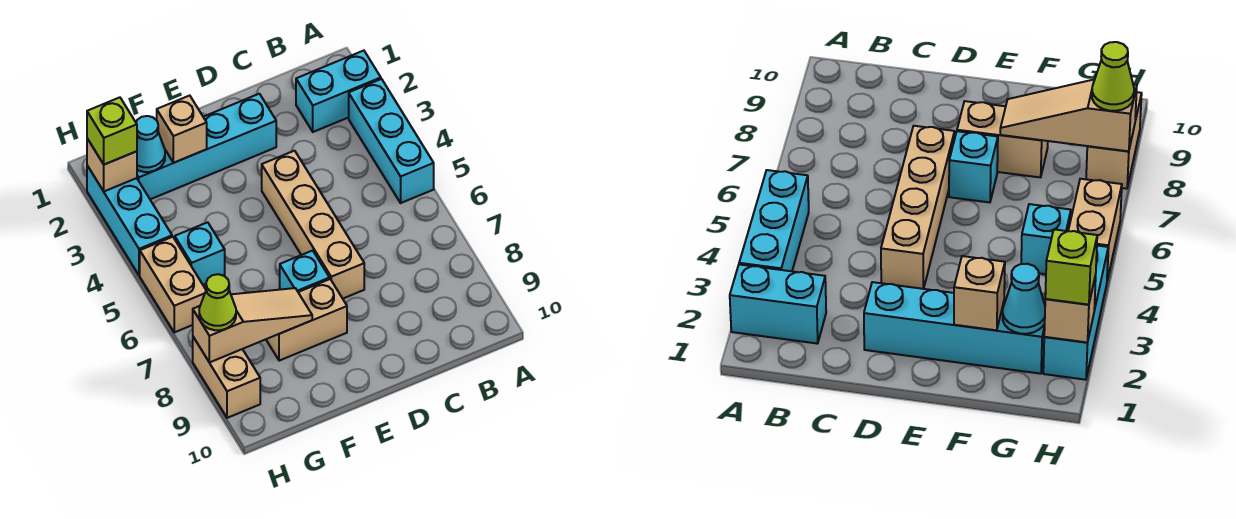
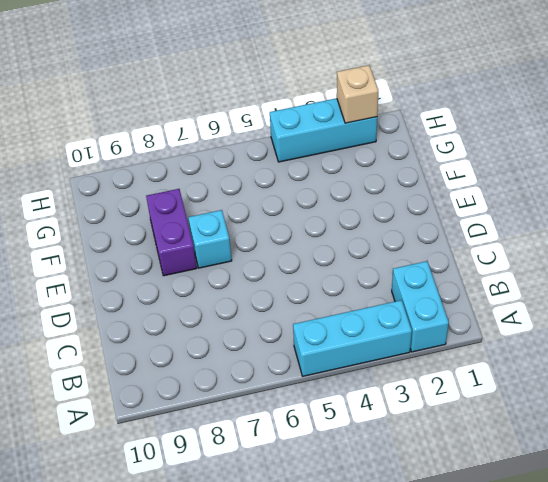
purple 1x2 brick [146,189,197,276] -> tan 1x2 brick [266,279,347,361]
none -> cyan 1x4 brick [137,94,276,199]
none -> tan 1x4 brick [262,151,364,298]
none -> cyan 1x1 brick [175,222,225,285]

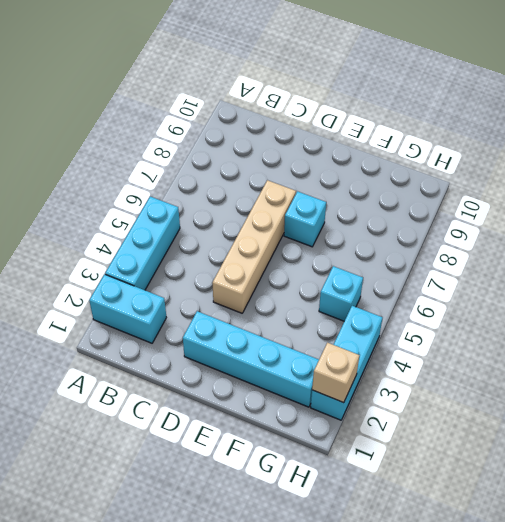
none -> tan 1x2 brick [266,279,347,361]
none -> tan 1x2 brick [140,237,206,332]
none -> tan 1x2 brick [193,337,260,418]

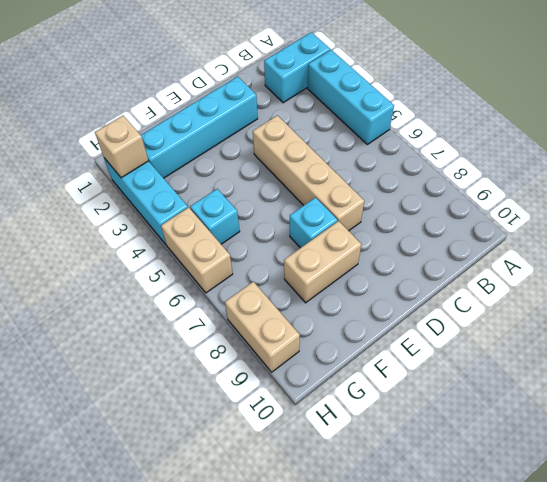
none -> tan 1x1 brick [157,96,207,163]
none -> tan 1x3 slope [193,288,312,363]
none -> cyan 1x1 cone [136,116,165,172]

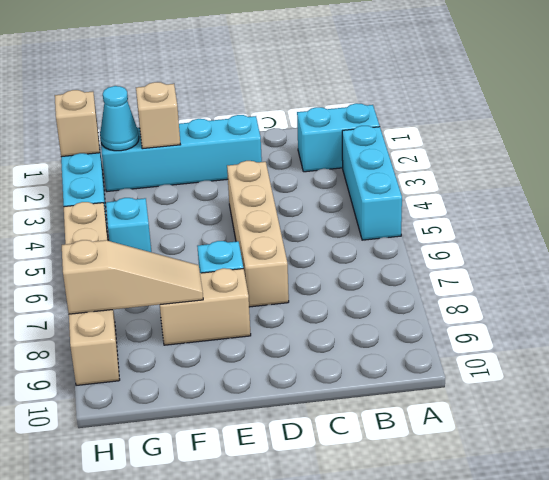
none -> lime 1x1 brick [87,97,137,165]
none -> lime 1x1 cone [199,274,236,330]

